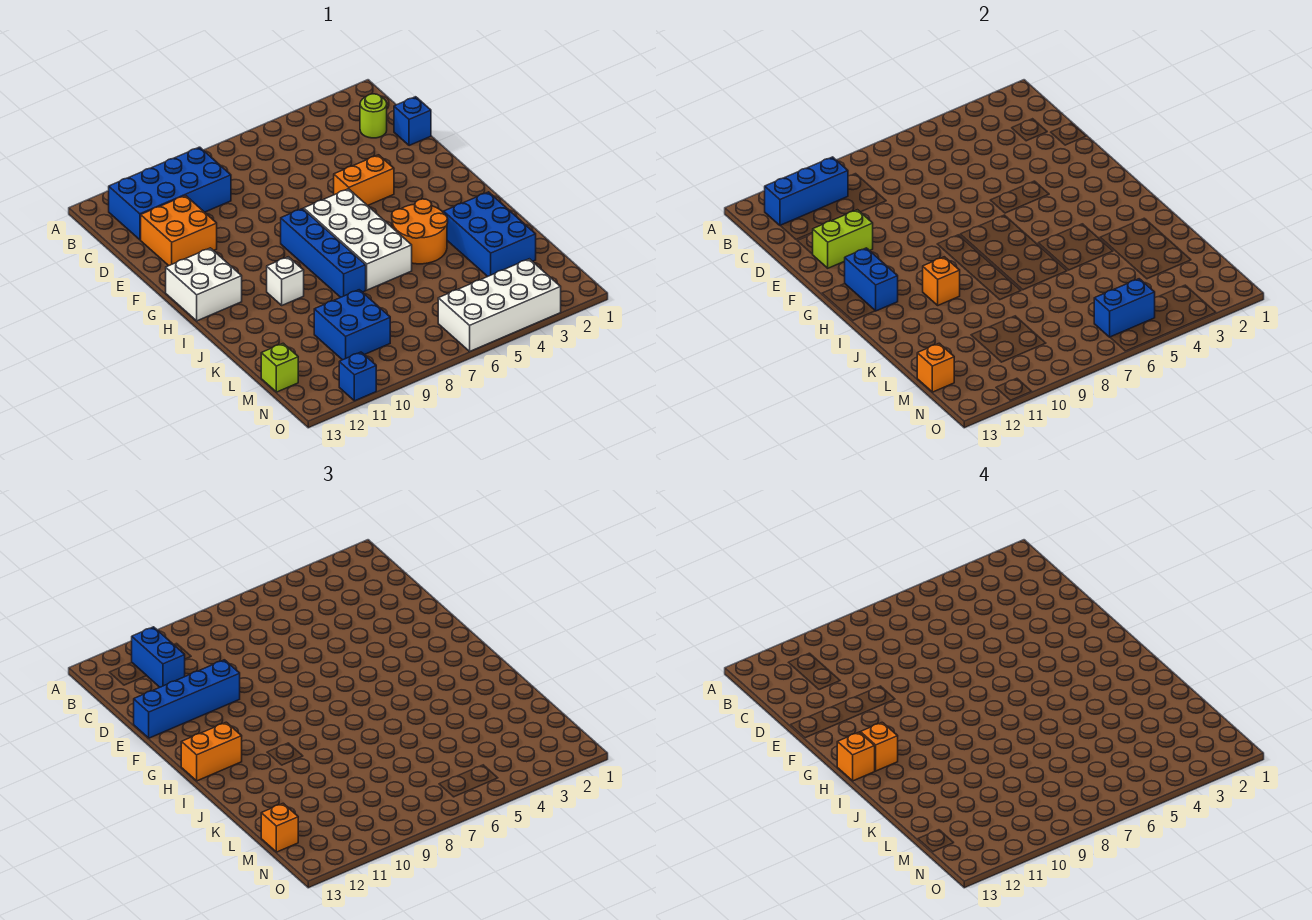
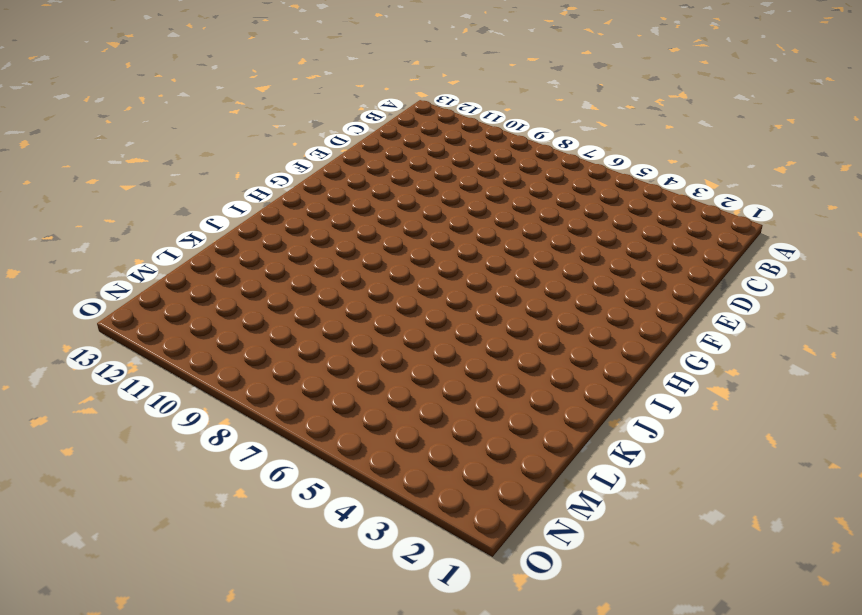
none -> blue 2x4 brick [109,147,231,240]
none -> lime 1x1 round brick [360,94,387,138]
none -> blue 1x1 brick [394,97,431,146]

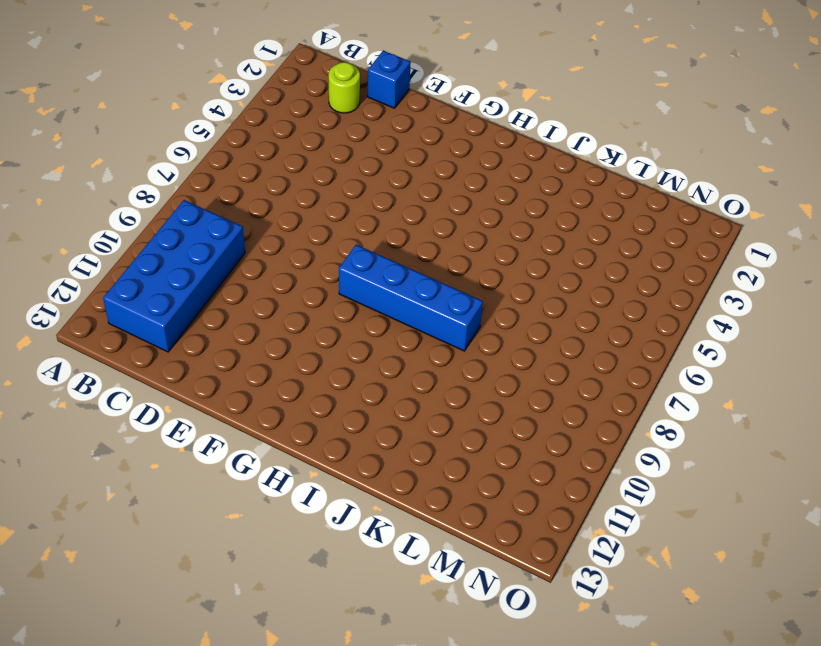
none -> orange 2x2 brick [141,196,217,266]
none -> orange 1x2 brick [334,155,394,206]
none -> white 2x4 brick [304,189,412,290]

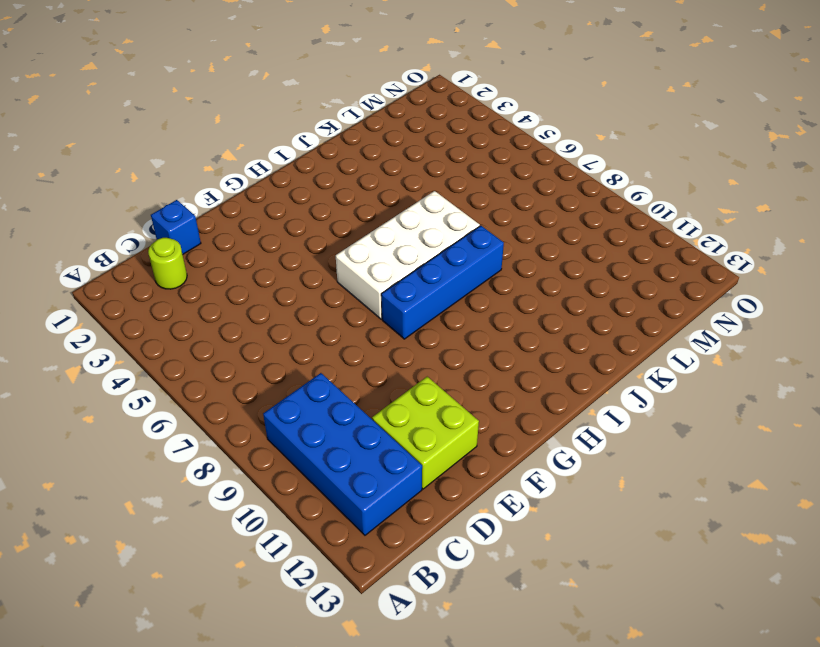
lime 2x2 brick [372,377,479,489] -> orange 2x2 brick [141,196,217,266]
none -> orange 1x2 brick [334,155,394,206]
none -> white 2x2 brick [166,248,242,321]
none -> orange 2x2 round brick [392,199,448,264]

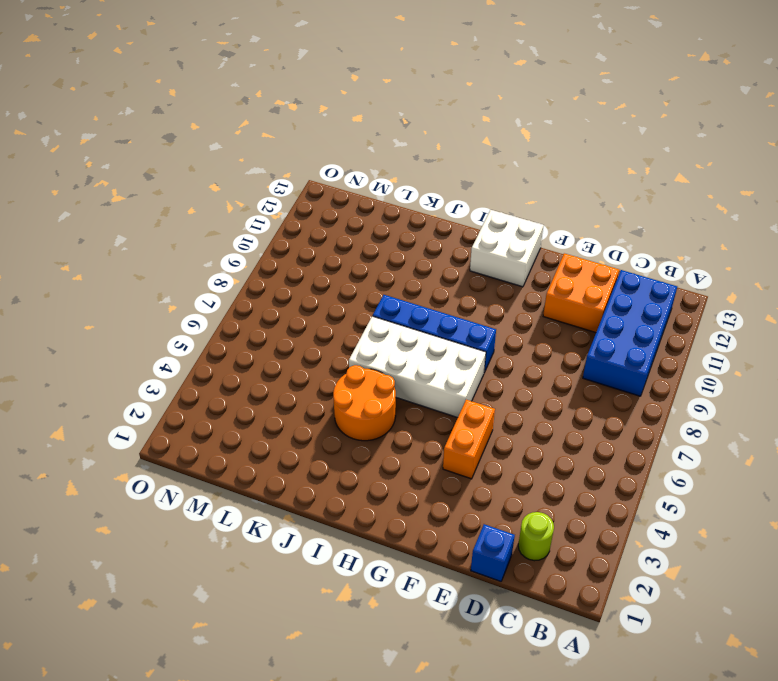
none -> white 1x1 brick [267,257,304,305]
none -> blue 2x3 brick [444,192,536,277]
none -> blue 2x2 brick [314,290,390,360]

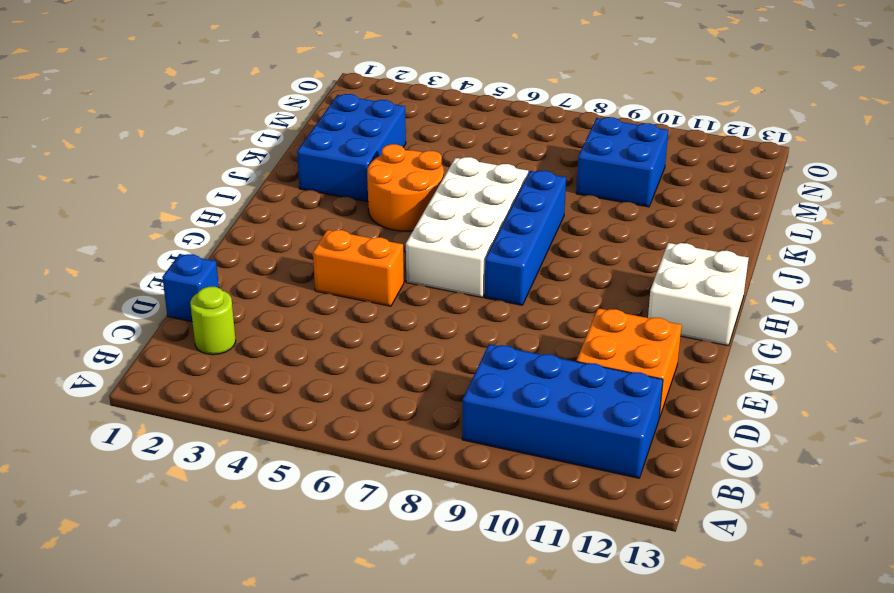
none -> white 1x1 brick [267,257,304,305]
none -> lime 1x1 brick [261,343,298,392]
none -> white 2x4 brick [438,259,561,351]

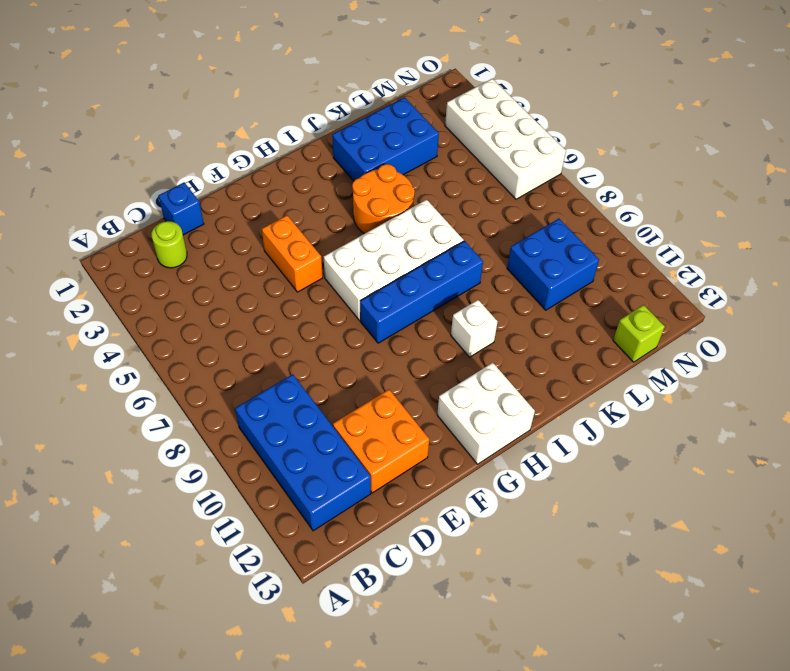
none -> blue 1x1 brick [339,352,376,401]
none -> blue 1x3 brick [765,157,848,226]
none -> lime 1x2 brick [812,210,873,268]

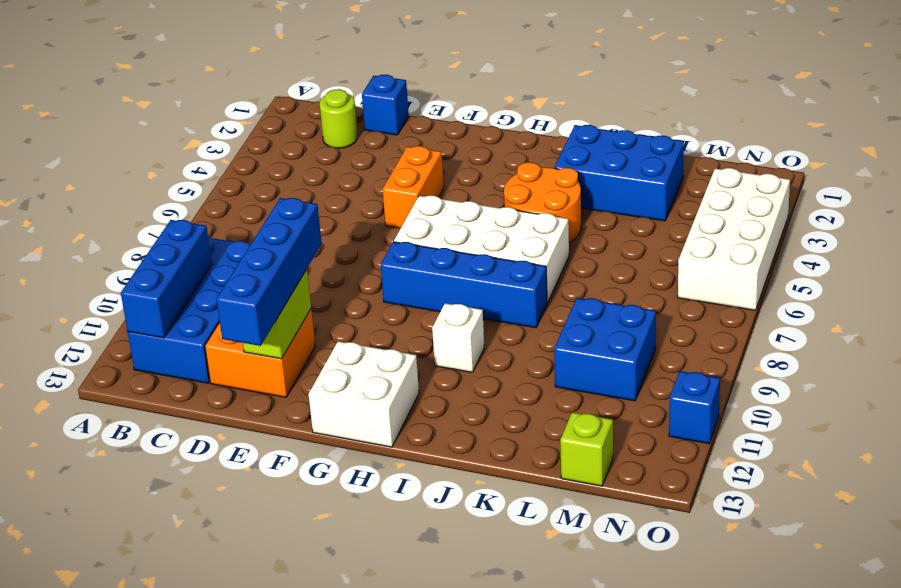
none -> blue 1x2 brick [845,248,898,311]
none -> orange 1x1 brick [923,257,960,305]
none -> orange 1x1 brick [917,343,954,392]

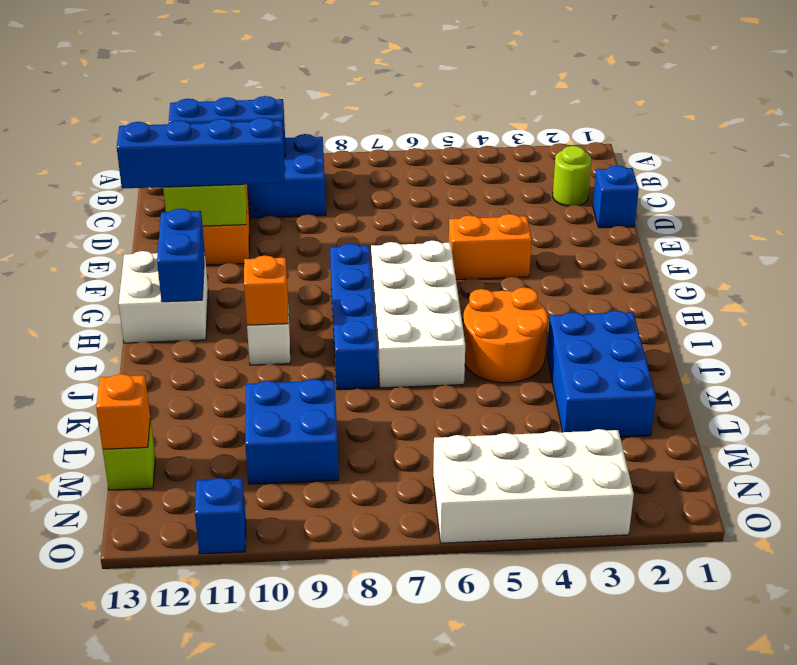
none -> blue 1x2 brick [1094,279,1155,337]
none -> blue 1x2 brick [132,627,185,687]
none -> orange 1x2 brick [181,722,242,781]

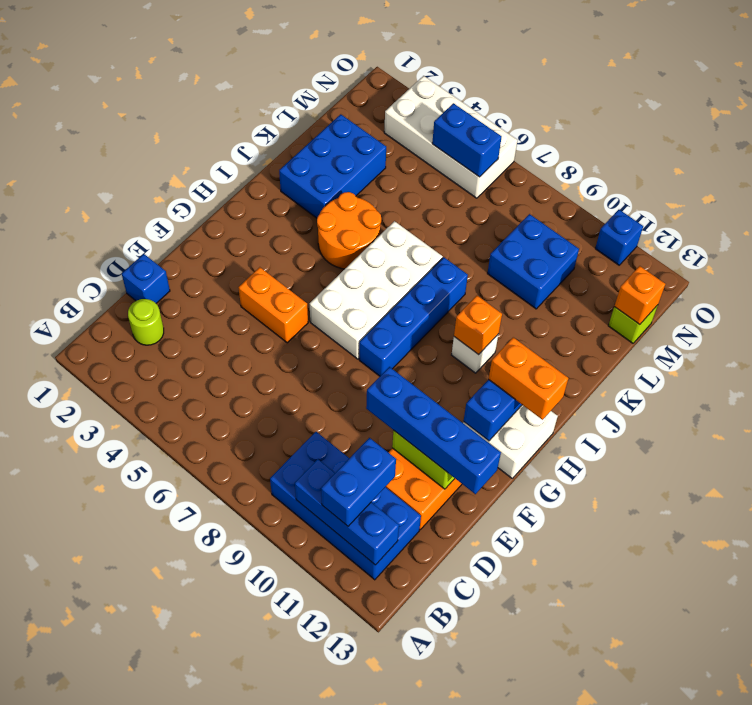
none -> orange 1x1 brick [261,803,298,852]
none -> orange 1x1 brick [861,722,898,771]
none -> orange 1x1 brick [837,732,875,781]

